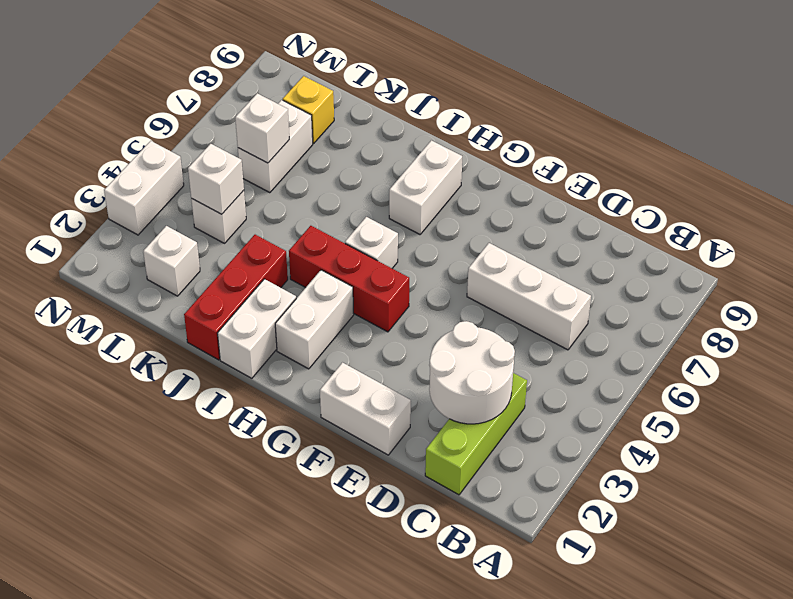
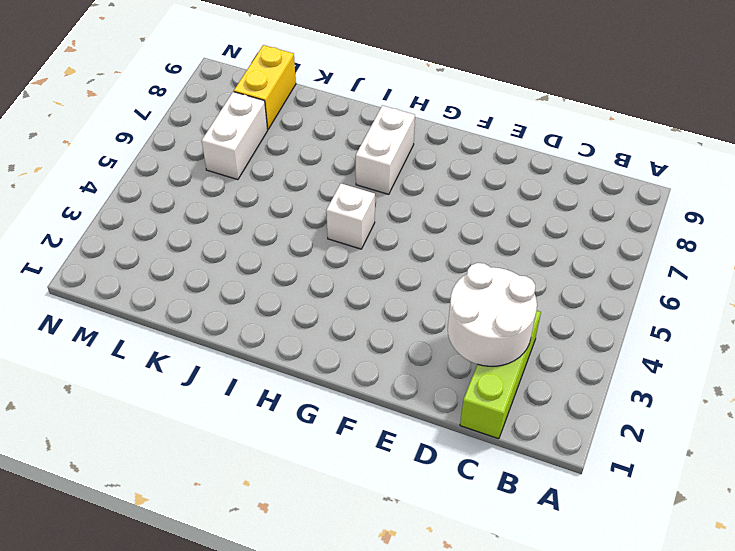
yellow 1x2 brick [234,45,296,129] -> yellow 1x1 brick [283,76,334,143]
none -> white 1x3 brick [467,243,591,350]
none -> white 1x2 brick [320,363,411,455]
none -> red 1x3 brick [289,226,409,332]

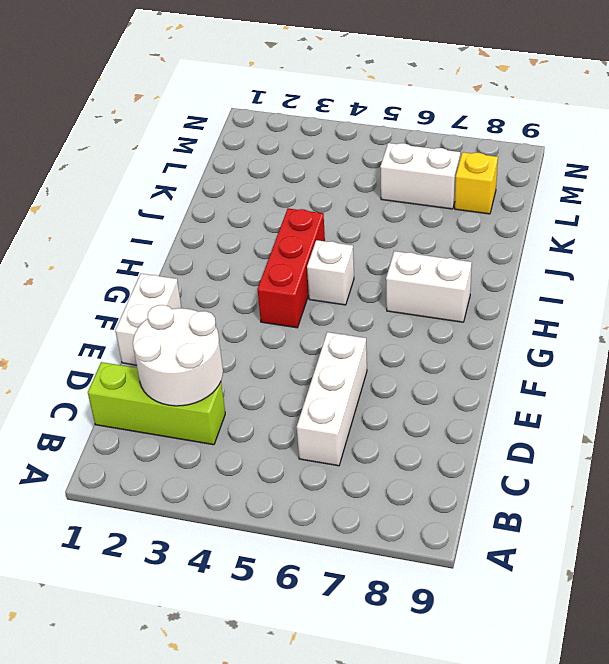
none -> white 1x2 brick [275,270,354,369]
none -> white 1x2 brick [217,279,296,378]
none -> red 1x3 brick [184,235,288,360]

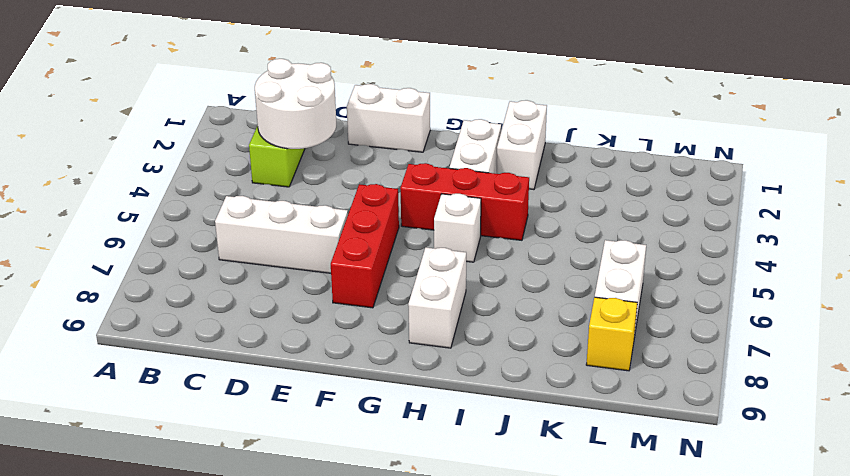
red 1x3 brick [331,184,399,308] -> red 1x3 brick moved to [184,235,288,360]
none -> white 1x1 brick [143,226,200,296]
none -> white 1x1 brick [191,190,246,243]
none -> white 1x2 brick [104,141,184,235]

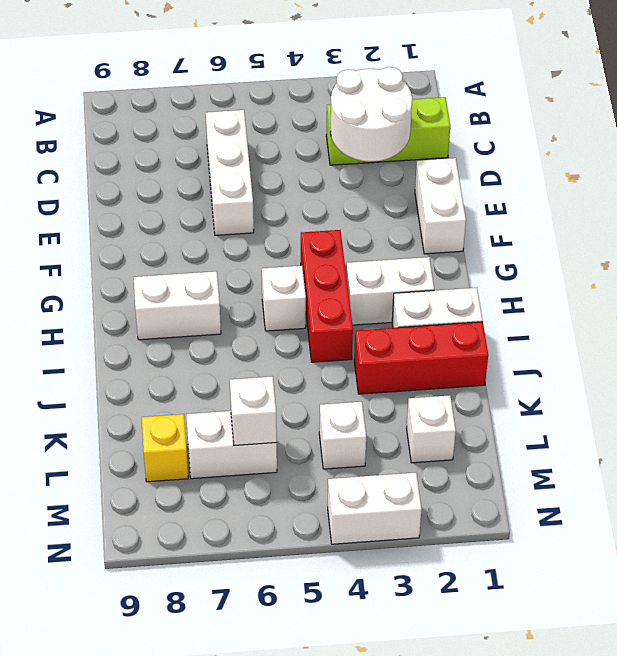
none -> white 1x1 brick [188,144,244,214]

